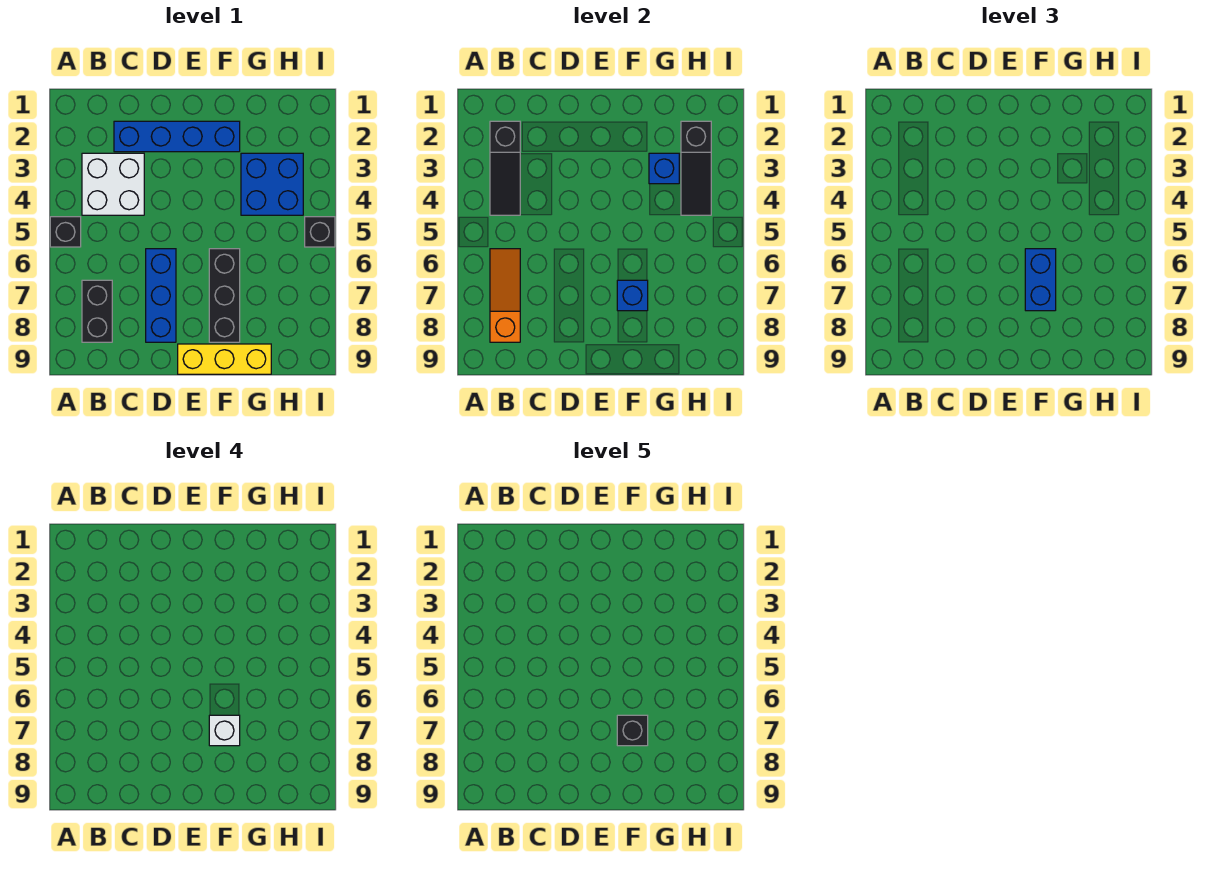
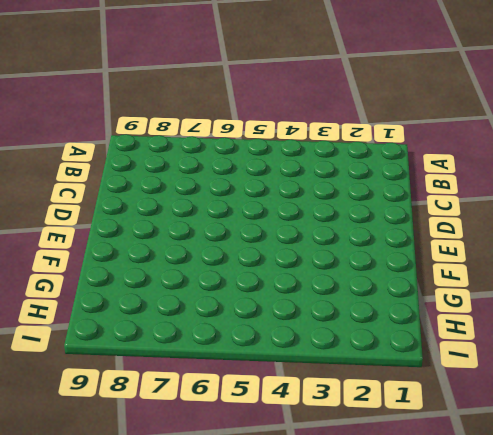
none -> black 1x1 brick [50,217,81,247]
none -> white 2x2 brick [82,153,144,215]
none -> black 1x2 brick [82,280,112,342]

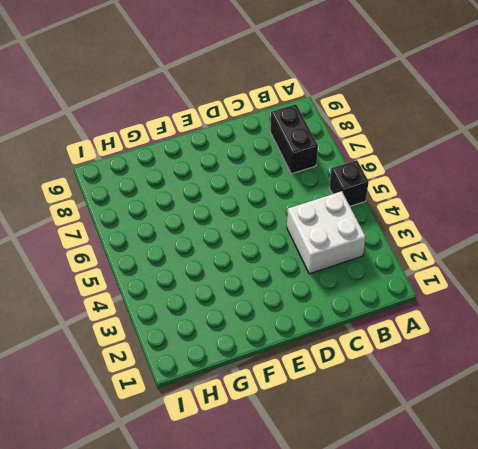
none -> blue 1x4 brick [114,121,240,152]
none -> blue 1x3 brick [146,249,176,342]
none -> yellow 1x3 brick [178,344,271,374]

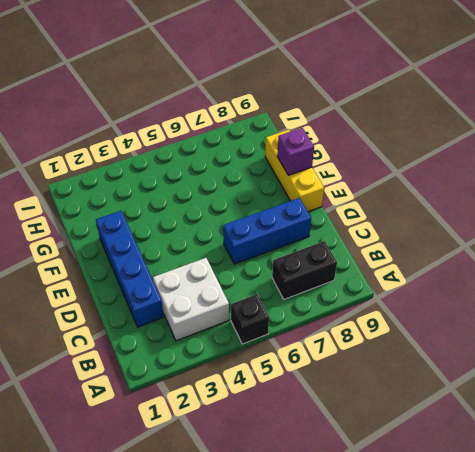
purple 1x1 brick [277,128,314,175] -> none
none -> black 1x3 brick [209,249,240,342]
none -> blue 2x2 brick [241,153,303,215]
none -> black 1x1 brick [305,217,335,247]

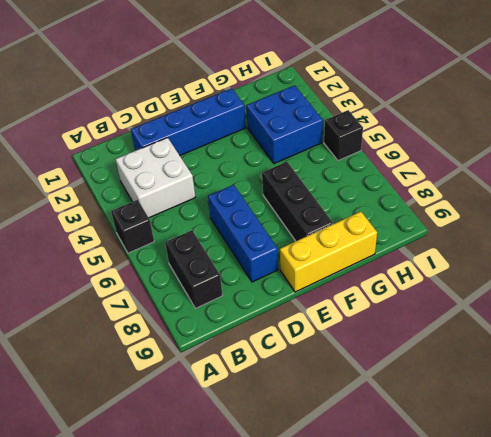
none -> black 1x3 slope [490,121,520,215]
none -> orange 1x3 slope [490,249,520,342]
none -> blue 1x1 brick [617,280,648,311]

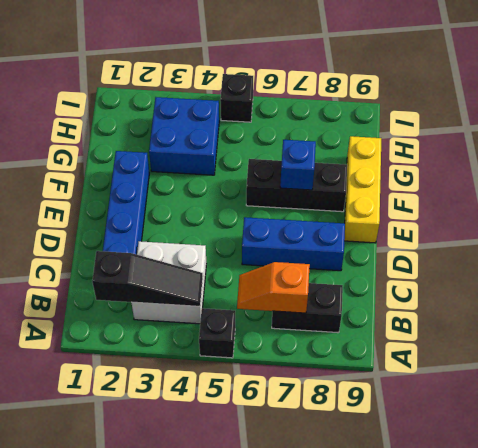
orange 1x2 slope [237,262,310,313] -> orange 1x3 slope [490,249,520,342]
none -> blue 1x1 brick [649,153,679,184]
none -> black 1x3 slope [681,121,711,215]
none -> blue 1x2 brick [1025,249,1056,311]

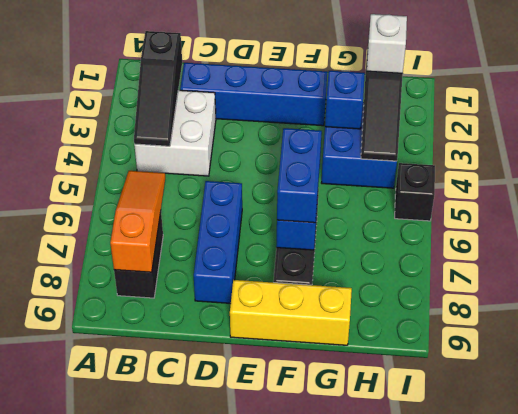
white 1x1 brick [367,14,407,73] -> white 1x1 brick moved to [209,715,240,746]
none -> black 1x1 brick [50,217,81,247]
none -> black 1x1 brick [617,715,648,746]

